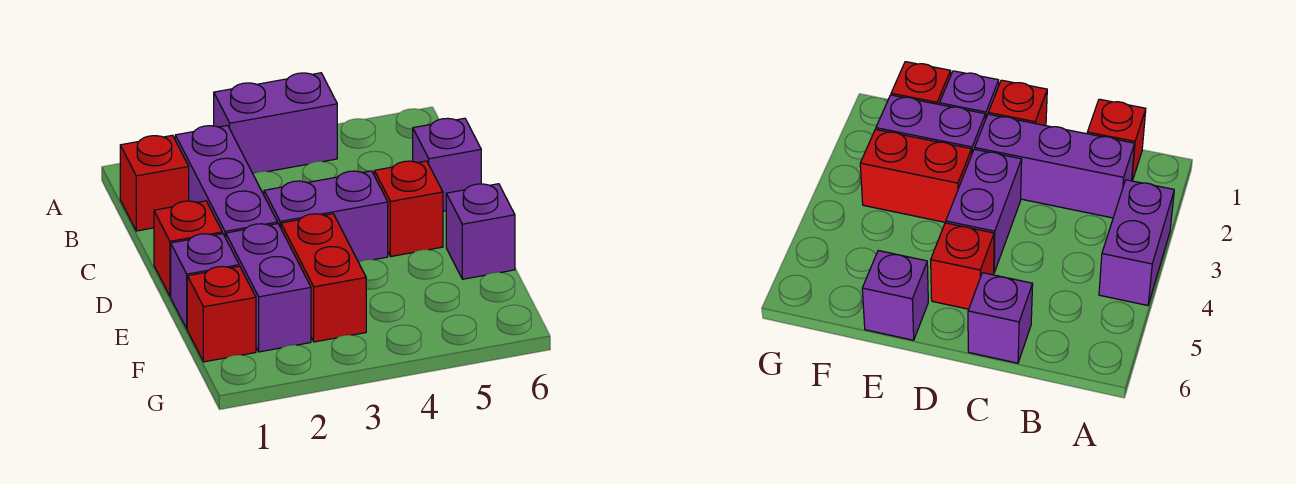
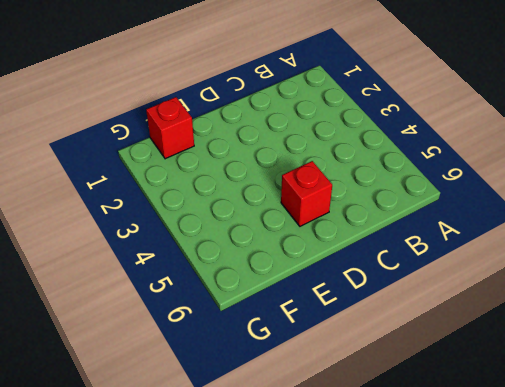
none -> purple 1x2 brick [214,73,337,174]
none -> red 1x1 brick [120,135,189,231]
none -> purple 1x3 brick [175,125,278,238]

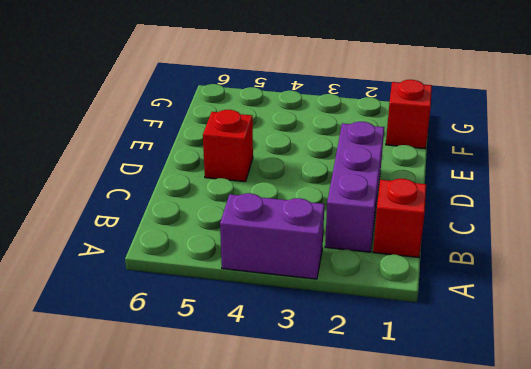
none -> purple 1x1 brick [413,118,481,211]
none -> red 1x1 brick [154,201,222,296]
none -> purple 1x2 brick [264,171,388,262]

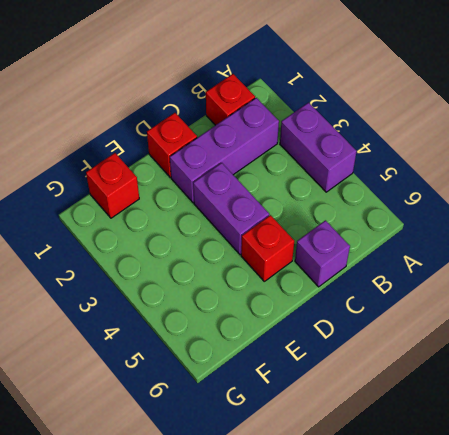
none -> purple 1x1 brick [171,234,239,329]
none -> purple 1x2 brick [226,224,311,352]
none -> red 1x2 brick [281,214,366,342]

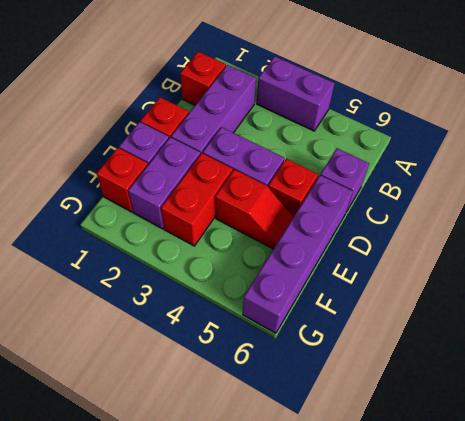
purple 1x4 brick [243,175,353,333] -> purple 1x1 brick [446,184,515,279]
red 1x2 slope [215,170,293,249] -> none

